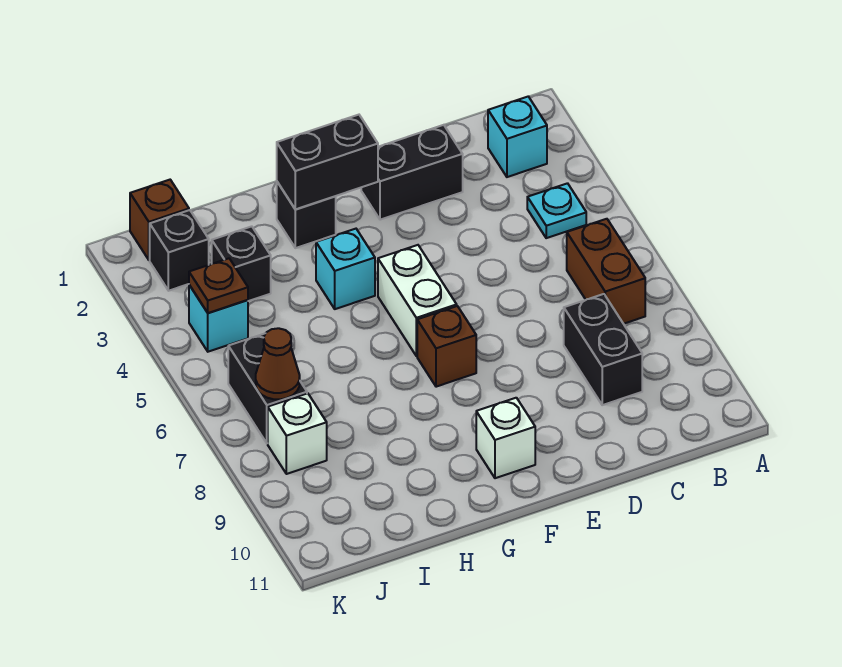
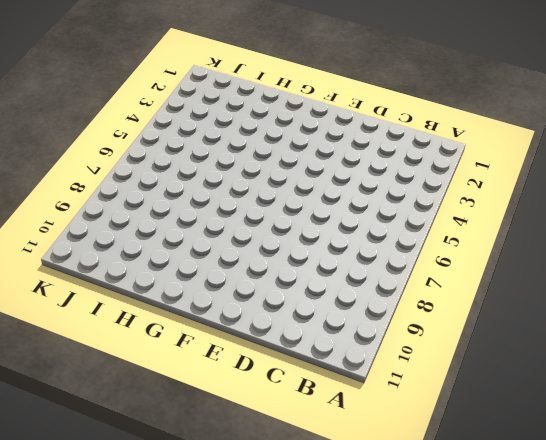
none -> cyan 1x1 brick [488,96,547,177]
none -> cyan 1x1 plate [527,183,586,238]
none -> brown 1x2 brick [567,219,645,324]

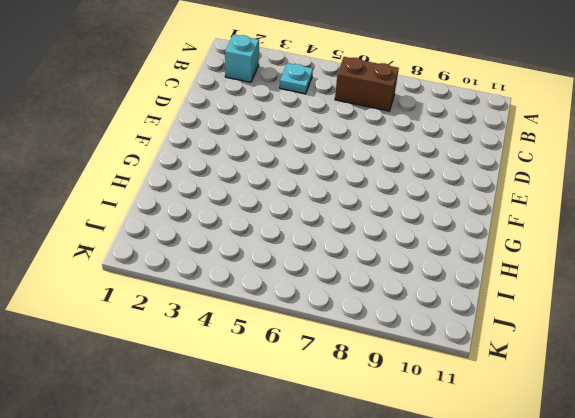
none -> black 1x2 brick [564,294,642,405]
none -> black 1x2 brick [361,125,463,220]
none -> white 1x2 brick [378,245,457,356]

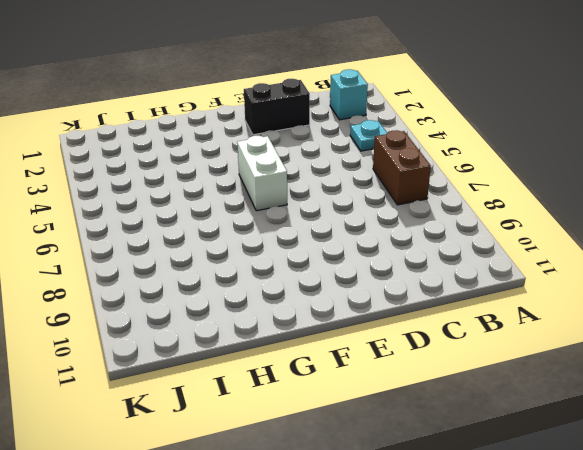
none -> black 1x2 brick [564,294,642,405]
none -> brown 1x1 brick [417,306,476,387]
none -> white 1x1 brick [476,398,535,478]

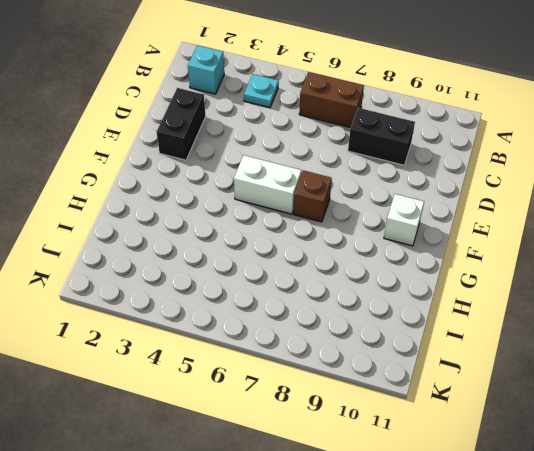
none -> black 1x1 brick [277,182,336,248]
none -> cyan 1x1 brick [316,229,375,309]
none -> black 1x1 brick [212,226,271,301]

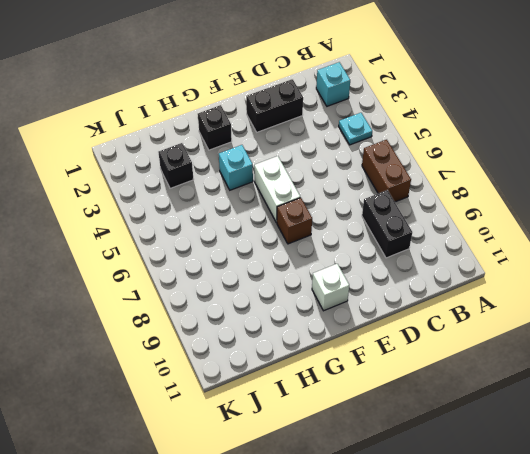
none -> brown 1x1 brick [130,180,189,260]
none -> black 1x1 brick [150,210,209,291]
none -> cyan 1x1 brick [189,285,248,352]

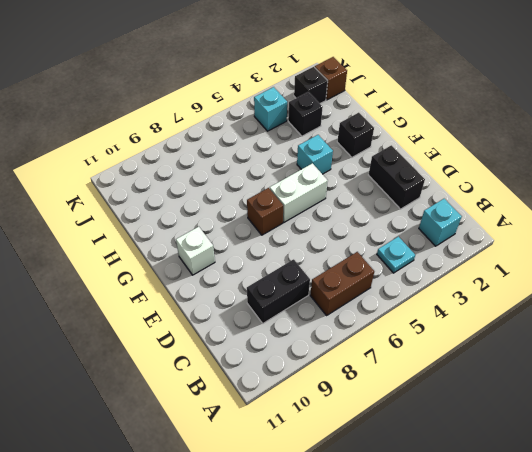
none -> black 1x2 brick [228,334,307,443]
none -> white 1x1 brick [268,393,327,474]
none -> black 1x2 brick [277,115,378,210]

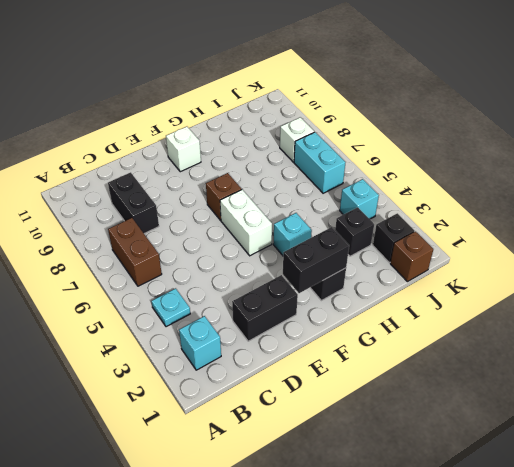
cyan 1x2 brick [294,132,346,193] -> black 1x2 brick [228,334,307,443]
none -> brown 1x1 plate [189,258,248,313]
none -> brown 1x1 cone [256,328,300,399]

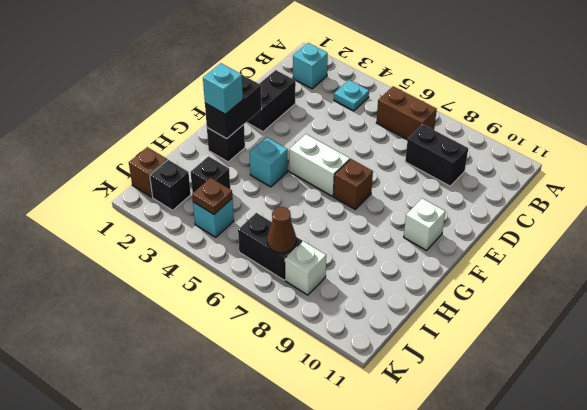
cyan 1x1 brick [203,63,243,114] -> none

